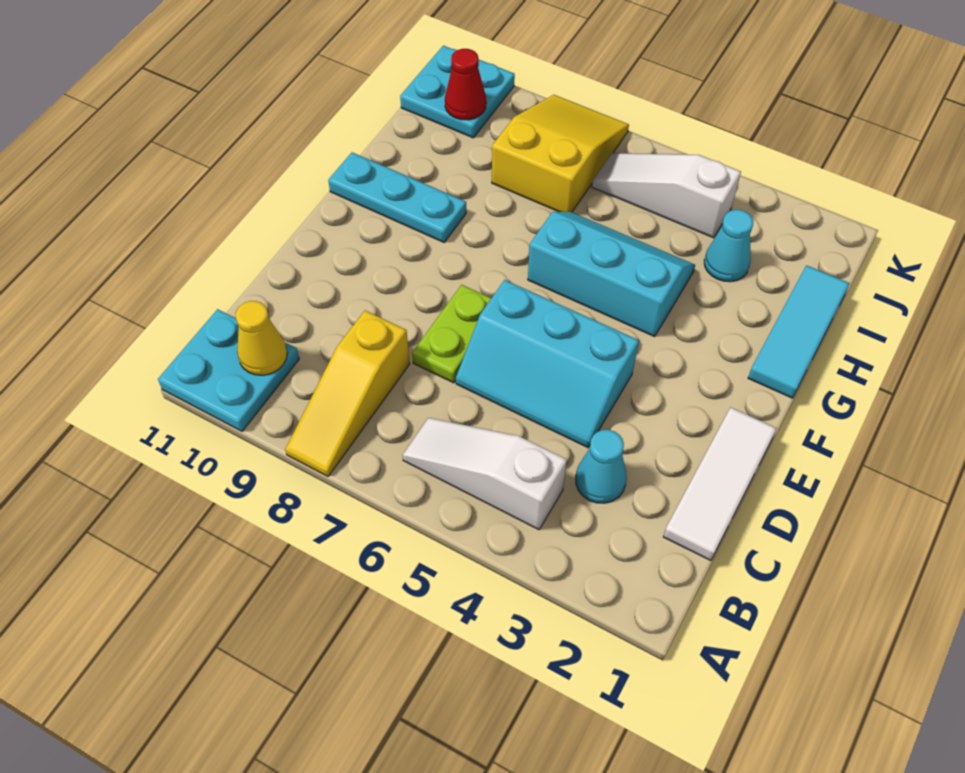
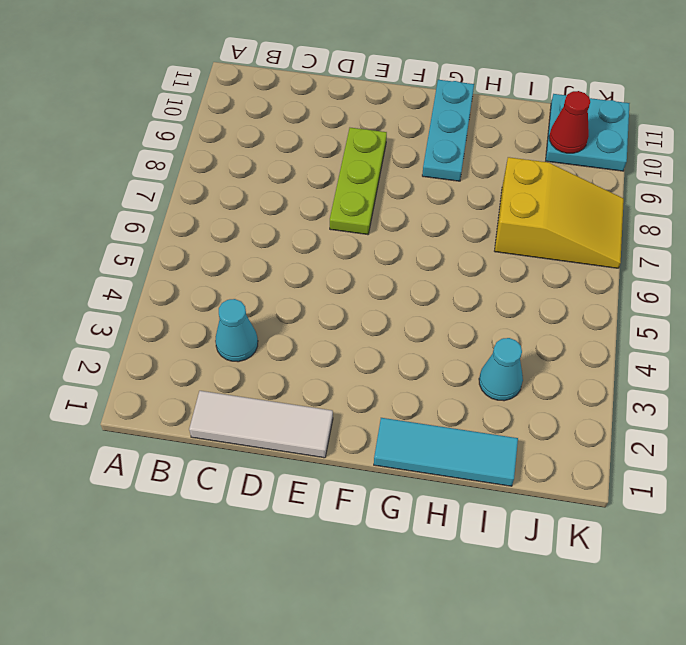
lime 1x3 plate [330,128,387,235] -> lime 1x2 plate [412,285,491,383]
none -> yellow 1x3 slope [285,310,410,476]
none -> cyan 2x2 plate [158,309,299,431]
none -> white 1x3 slope [402,418,567,530]

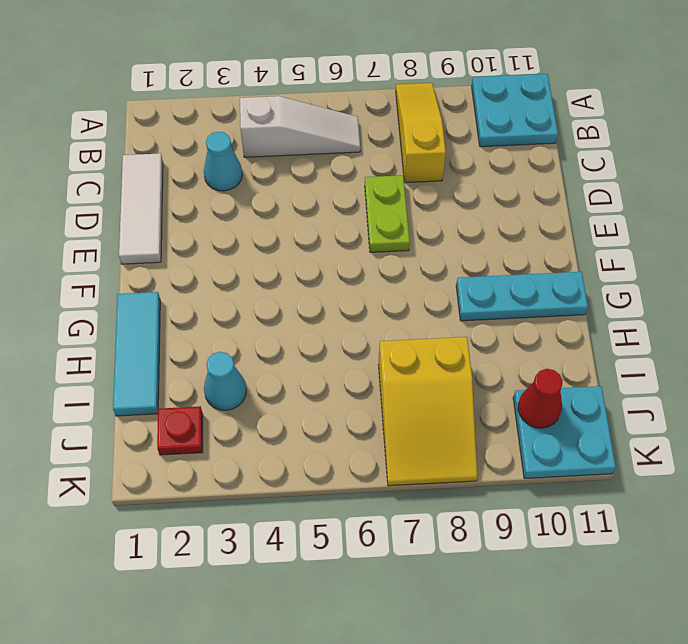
red 1x1 plate [157,406,203,455] -> none
none -> cyan 2x3 slope [456,280,639,448]
none -> cyan 2x3 slope [528,212,695,337]
none -> white 1x3 slope [592,153,741,238]

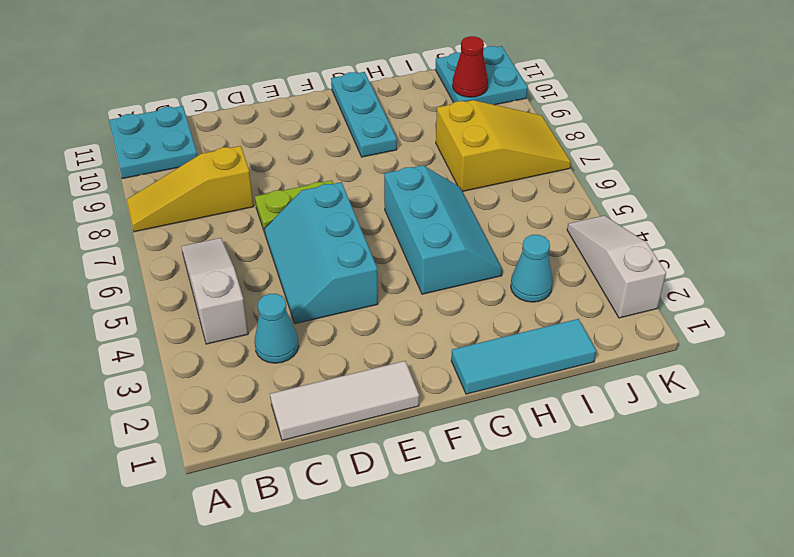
white 1x3 slope [567,216,666,318] -> white 1x3 slope moved to [592,153,741,238]
none -> yellow 1x1 cone [236,301,287,375]

